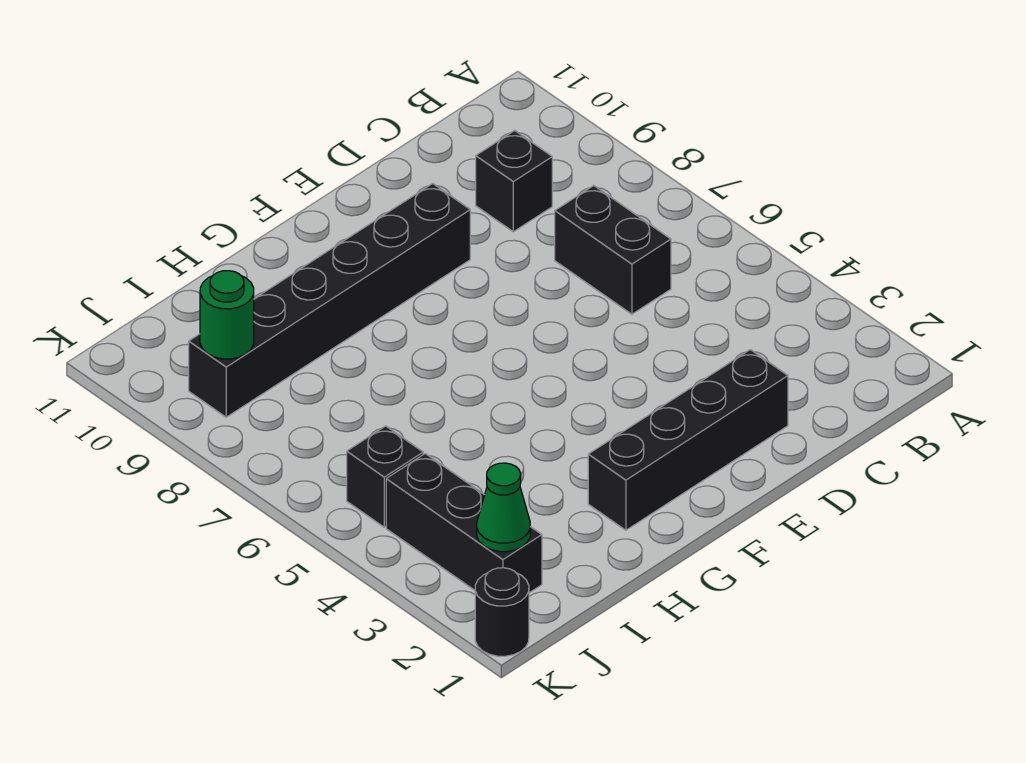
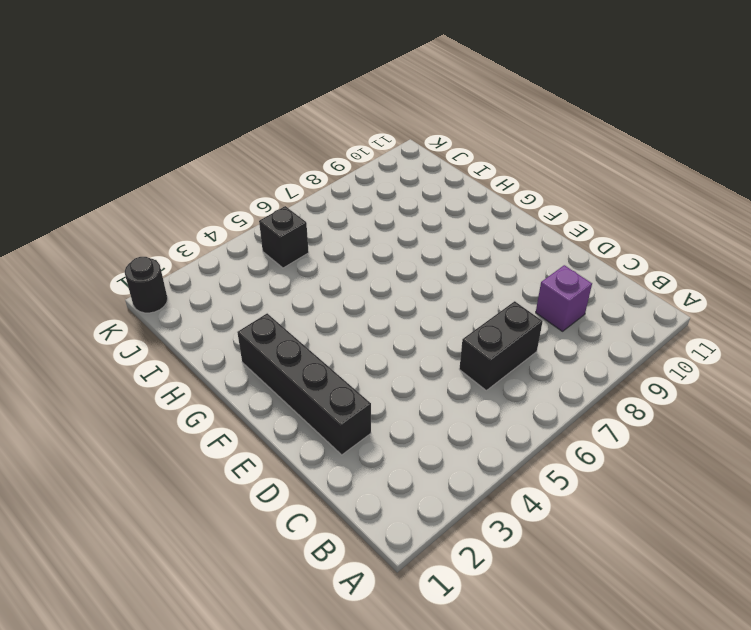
purple 1x1 brick [536,265,592,331] -> black 1x1 brick [476,131,552,232]
none -> black 1x6 brick [189,184,470,417]
none -> black 1x3 brick [386,454,542,593]

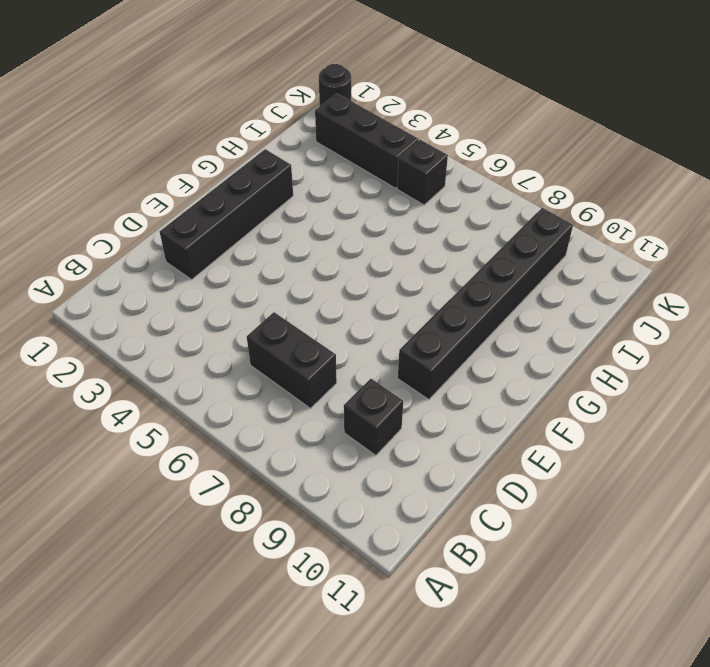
none -> green 1x1 cone [477,463,530,552]
none -> green 1x1 round brick [200,271,254,359]

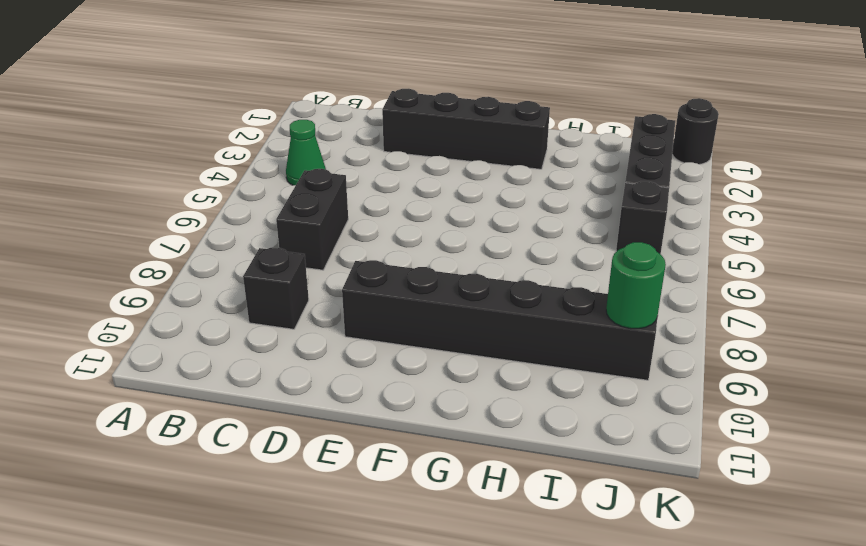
green 1x1 cone [286,120,326,185] -> green 1x1 cone moved to [477,463,530,552]

